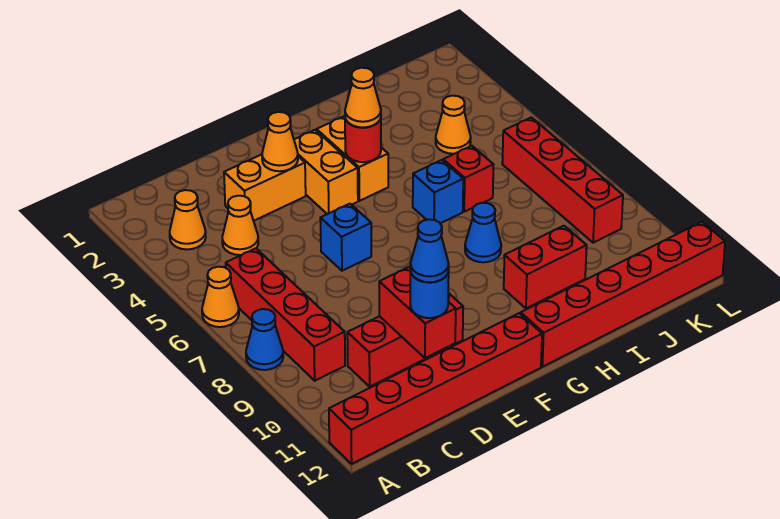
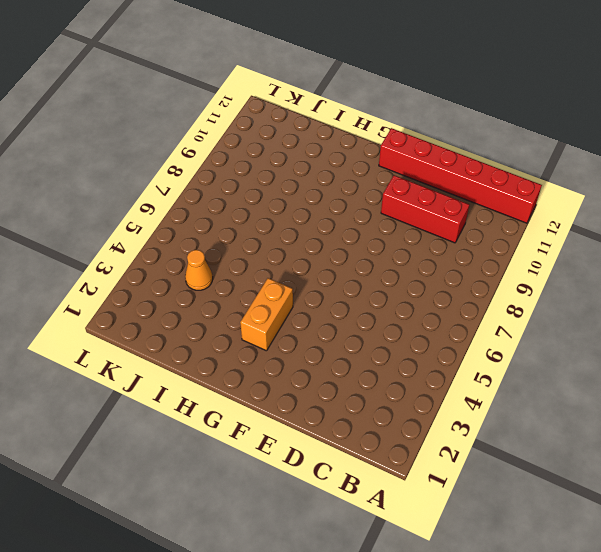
none -> orange 1x1 cone [202,267,239,327]
none -> blue 1x1 cone [246,309,283,370]
none -> orange 1x1 cone [170,190,206,249]

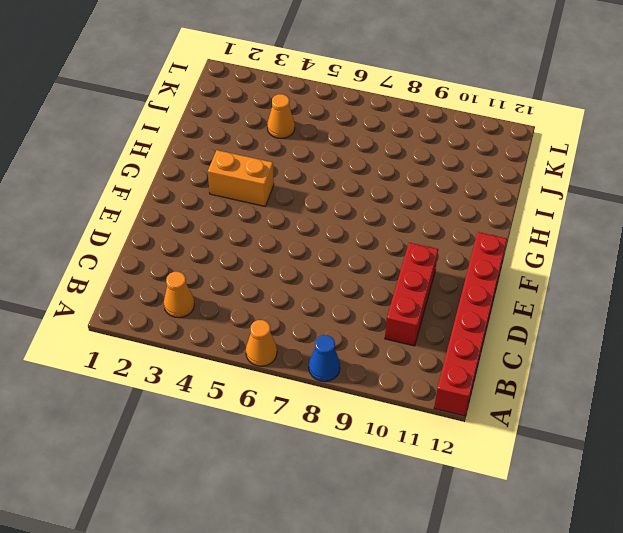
none -> red 1x4 brick [226,248,345,381]
none -> orange 1x1 cone [222,196,258,255]
none -> orange 1x2 brick [224,155,306,221]

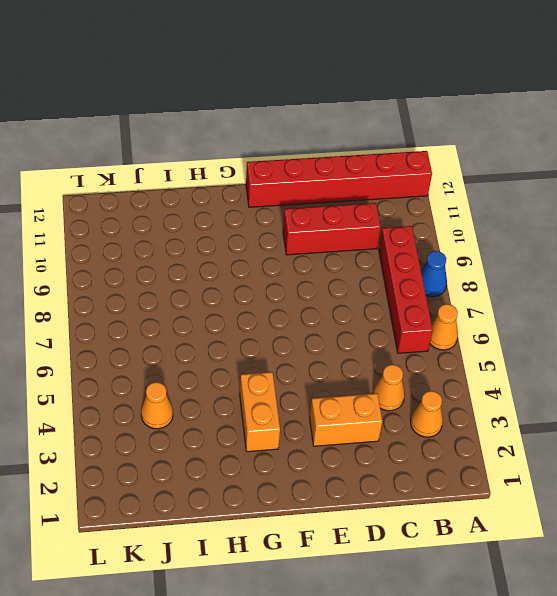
none -> blue 1x1 brick [320,204,371,271]
none -> orange 1x2 brick [294,130,358,214]
none -> red 1x6 brick [521,222,725,367]

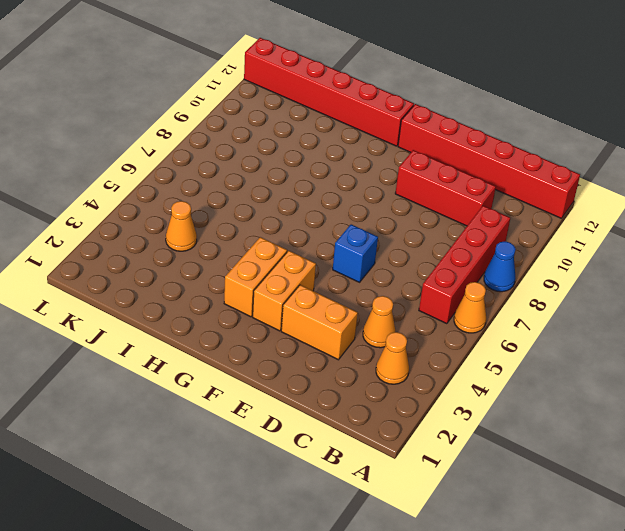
none -> blue 1x1 brick [413,160,463,223]
none -> blue 1x1 cone [465,203,501,262]
none -> red 1x2 brick [504,226,587,308]

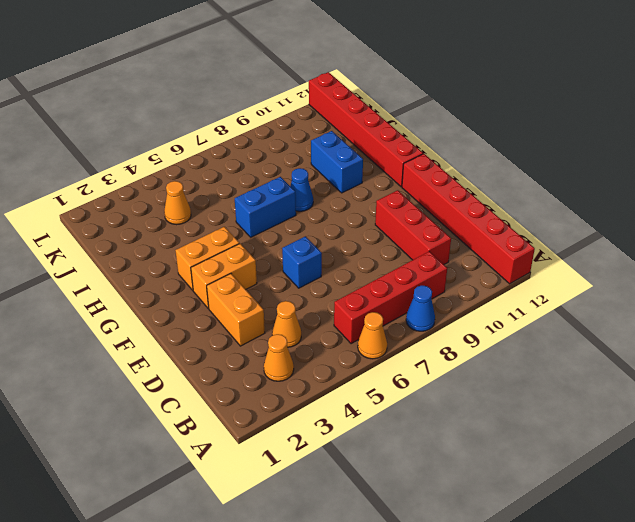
blue 1x2 brick [235,177,296,237] -> blue 1x1 brick [413,160,463,223]
blue 1x2 brick [311,131,363,193] -> red 1x2 brick [504,226,587,308]
none -> red 1x1 brick [443,146,493,212]
none -> red 1x4 brick [502,117,623,243]
none -> red 1x2 brick [379,267,456,358]

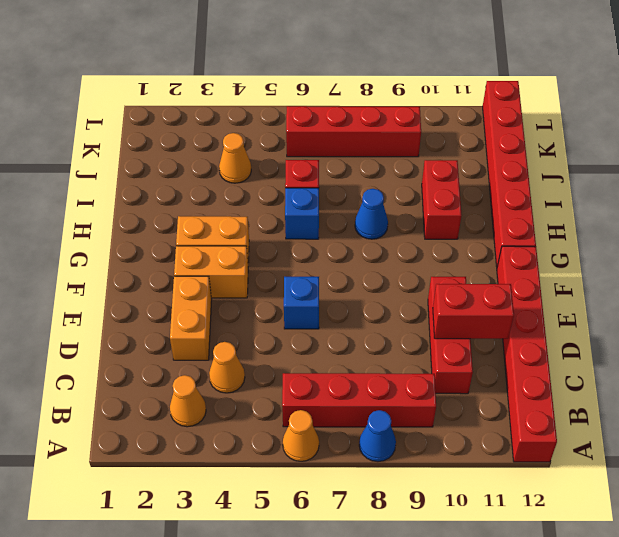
none -> orange 1x1 cone [262,112,298,171]
none -> red 1x1 round brick [345,118,381,162]
none -> blue 1x1 round brick [410,271,449,318]

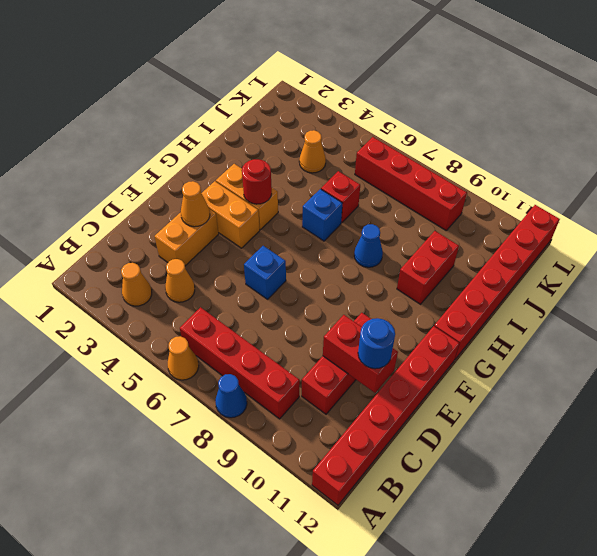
none -> orange 1x1 cone [345,68,381,128]
none -> blue 1x1 cone [410,219,449,282]

